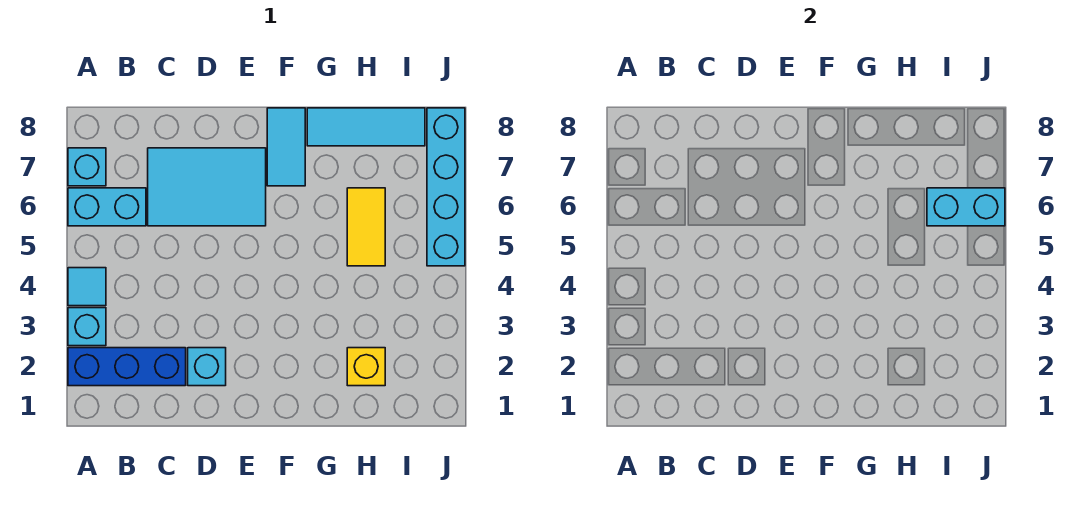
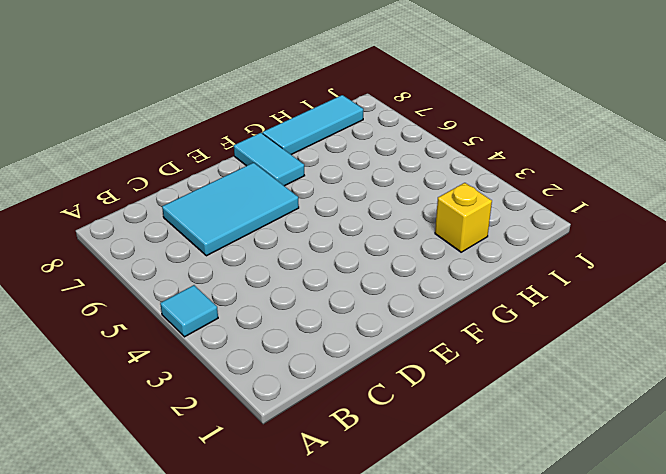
none -> blue 1x3 brick [68,348,186,386]
none -> cyan 1x1 brick [68,308,106,346]
none -> cyan 1x2 brick [68,188,146,226]

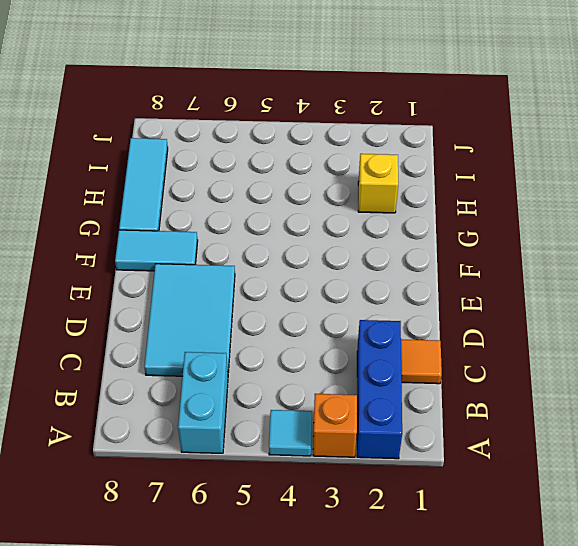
orange 1x1 brick [313,394,357,457] -> cyan 1x1 brick [68,308,106,346]
orange 1x1 tile [401,339,442,384] -> none
none -> cyan 1x1 brick [68,148,106,186]
none -> cyan 1x1 brick [188,348,226,386]
none -> yellow 1x2 tile [347,188,385,266]

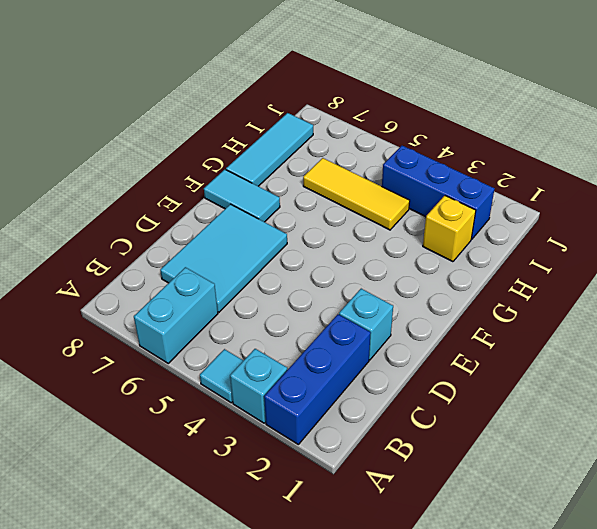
yellow 1x3 tile [303,158,410,230] -> yellow 1x2 tile [347,188,385,266]
blue 1x3 brick [382,146,494,239] -> none
none -> cyan 1x1 brick [68,148,106,186]
none -> cyan 1x4 brick [427,108,465,266]
none -> cyan 1x2 brick [927,188,1005,226]

